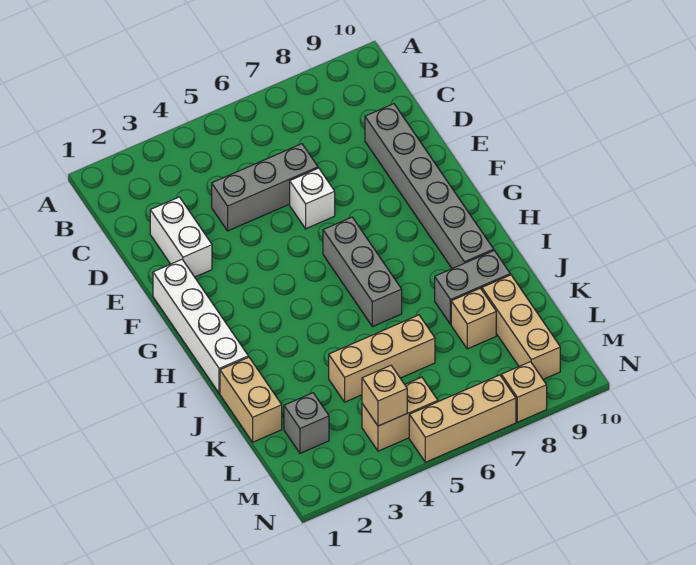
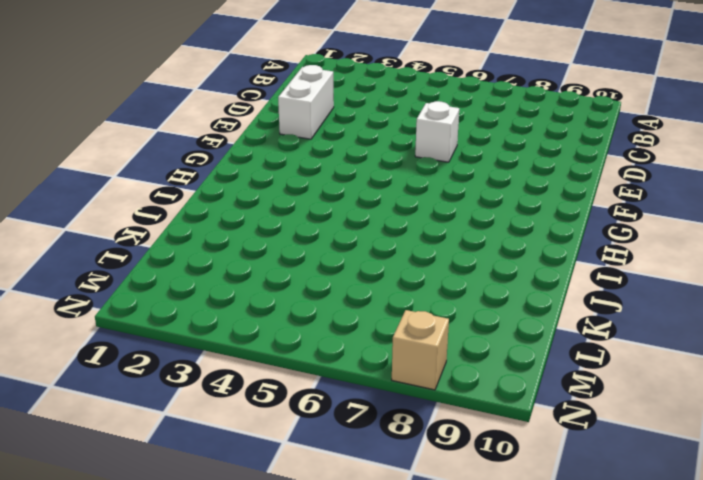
none -> grey 1x3 brick [212,144,318,231]
none -> grey 1x6 brick [365,104,494,269]
none -> white 1x4 brick [153,259,248,393]

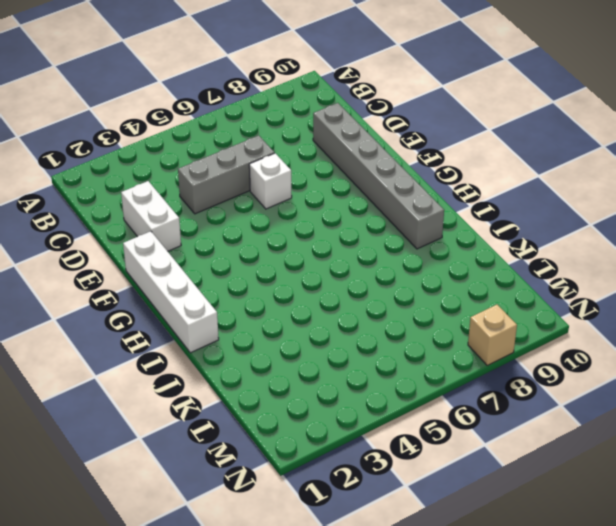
none -> grey 1x3 brick [323,217,402,327]
none -> tan 1x2 brick [220,357,282,442]
none -> grey 1x2 brick [435,251,510,324]

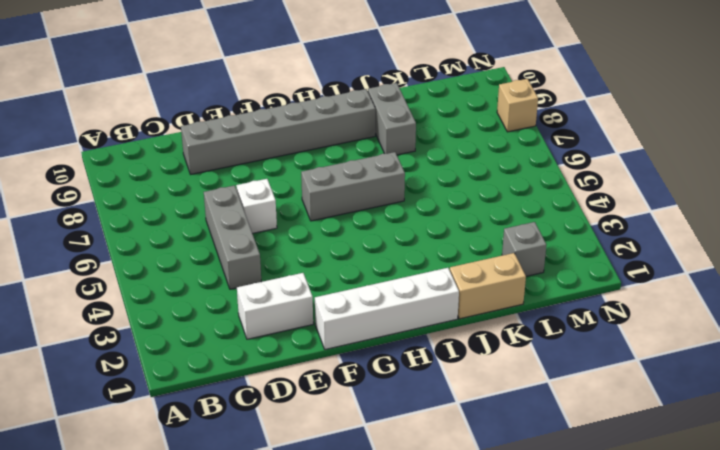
none -> tan 1x3 brick [329,315,435,402]
none -> tan 1x1 brick [451,288,496,349]
none -> tan 1x3 brick [482,275,560,379]

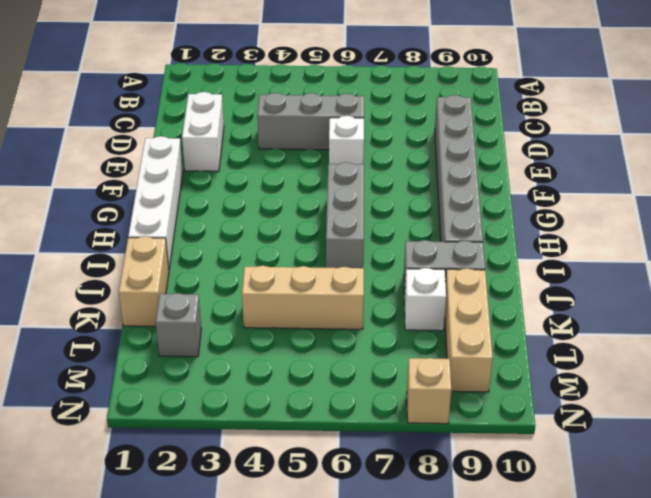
white 1x1 brick [404,268,446,331] -> tan 1x1 brick [451,288,496,349]
none -> tan 1x2 brick [362,377,438,451]
none -> tan 1x3 brick [409,375,516,462]
none -> tan 1x1 brick [362,365,407,426]

